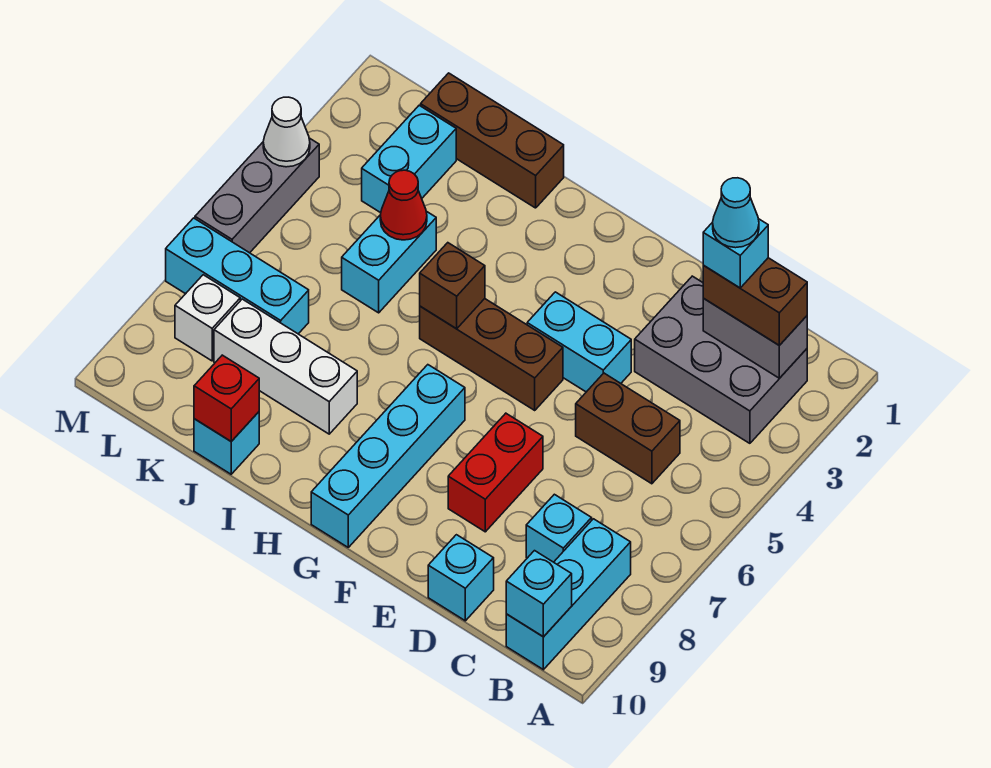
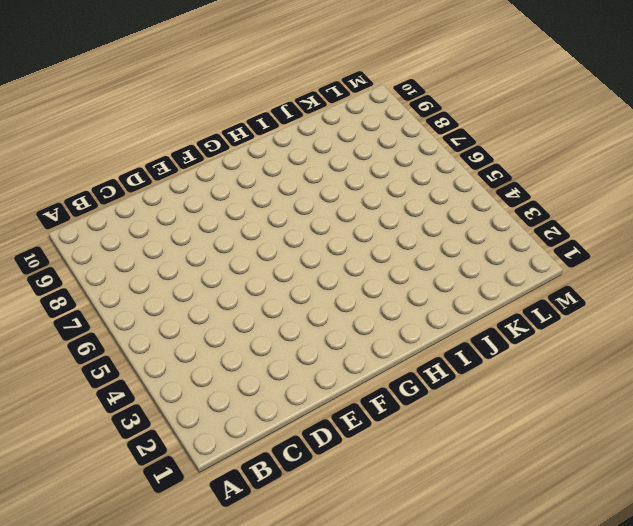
none -> grey 2x3 brick [635,276,807,443]
none -> cyan 1x3 brick [506,519,631,670]
none -> brown 1x2 brick [576,373,680,484]

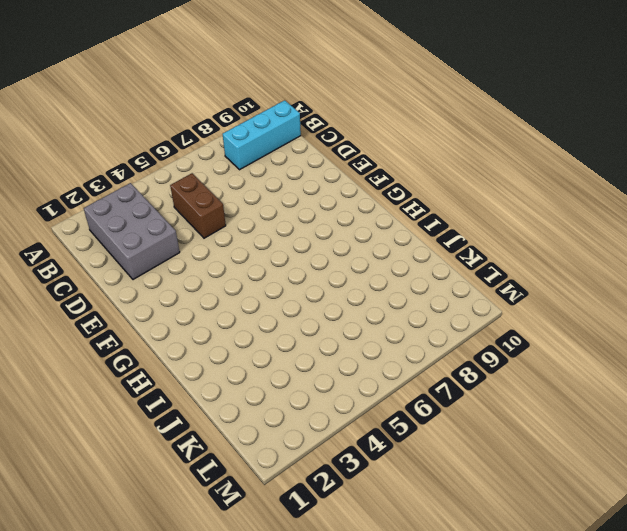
none -> cyan 1x1 brick [526,494,592,562]
none -> cyan 1x1 brick [428,535,494,621]
none -> cyan 1x2 brick [527,292,631,392]

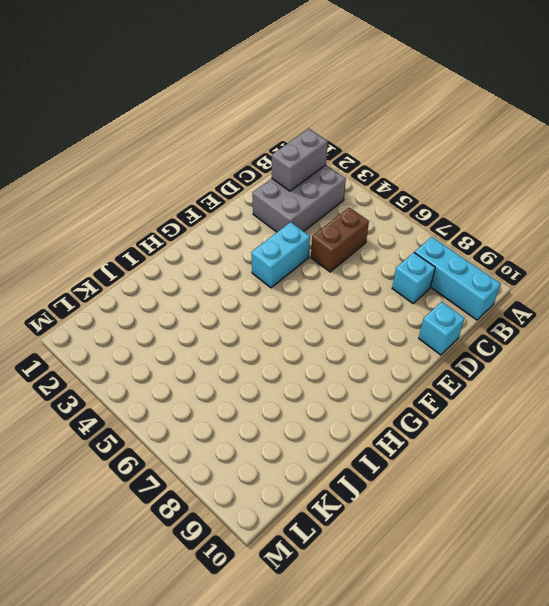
none -> red 1x2 brick [448,413,543,532]
none -> brown 1x3 brick [420,299,563,410]
none -> cyan 1x4 brick [311,365,465,547]

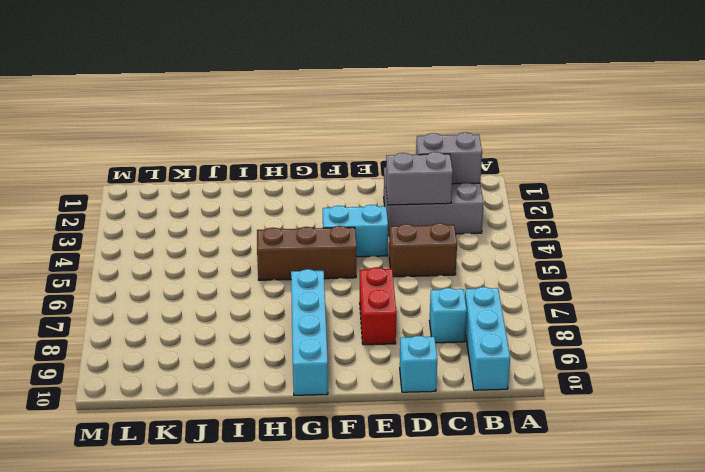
grey 1x2 brick [386,152,453,205] -> none
none -> brown 1x3 brick [421,73,564,208]
none -> white 1x3 brick [214,299,357,434]
none -> cyan 1x2 brick [342,211,436,313]

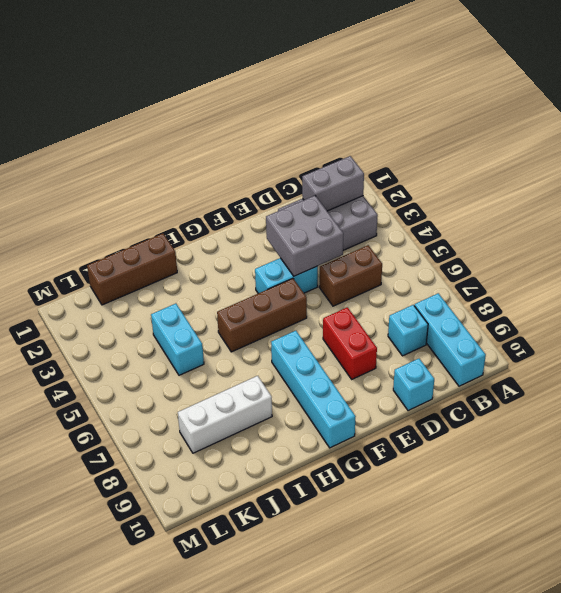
grey 2x2 brick [266,196,343,276] -> none
none -> cyan 1x1 brick [194,412,259,474]
none -> cyan 1x2 brick [362,105,456,213]
none -> cyan 1x3 brick [166,218,309,334]

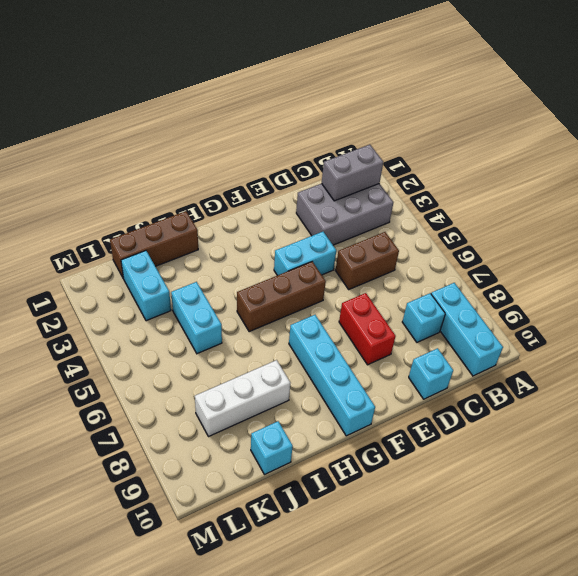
none -> cyan 1x3 brick [166,218,309,334]
none -> white 1x1 brick [175,275,240,361]
none -> grey 1x3 brick [195,138,319,253]

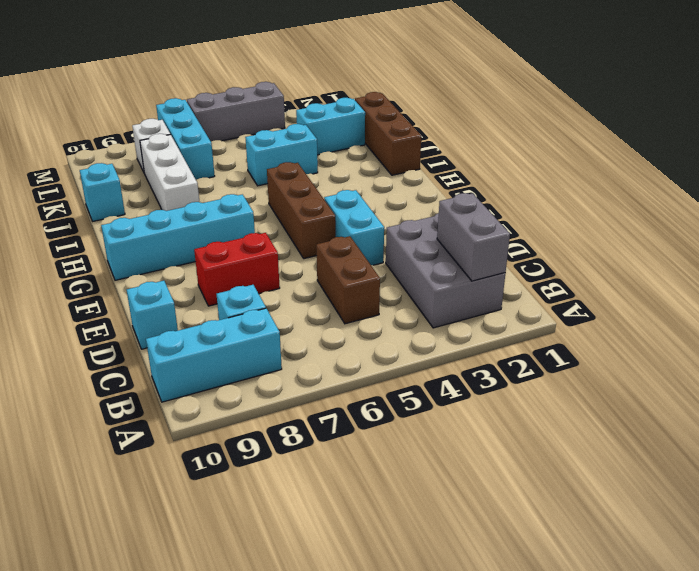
none -> cyan 1x1 brick [506,551,572,637]
none -> brown 1x1 brick [420,243,485,329]
none -> red 1x1 cone [380,170,427,240]

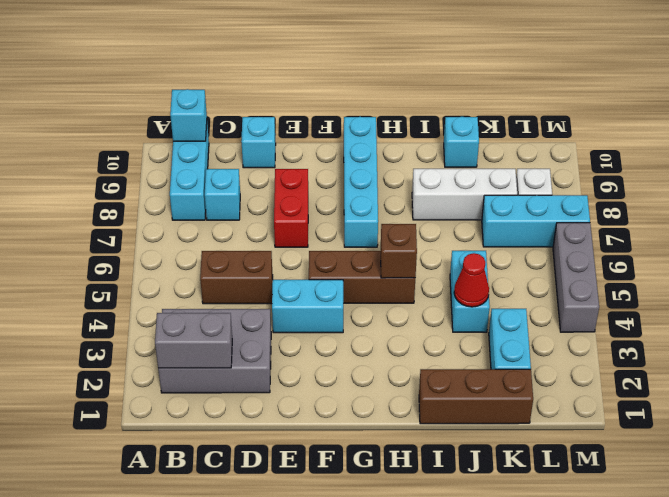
none -> red 1x1 brick [194,355,259,441]
none -> white 1x1 cone [263,97,310,167]
none -> brown 1x2 brick [703,258,807,345]

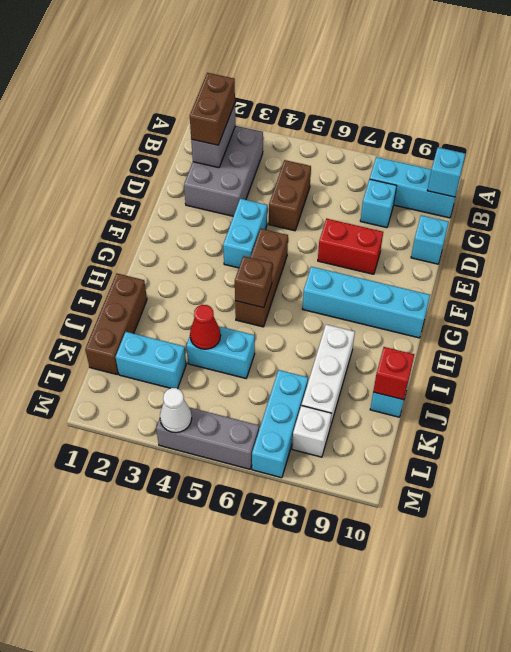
none -> cyan 1x1 brick [703,219,768,288]
none -> cyan 1x1 cone [713,178,759,248]

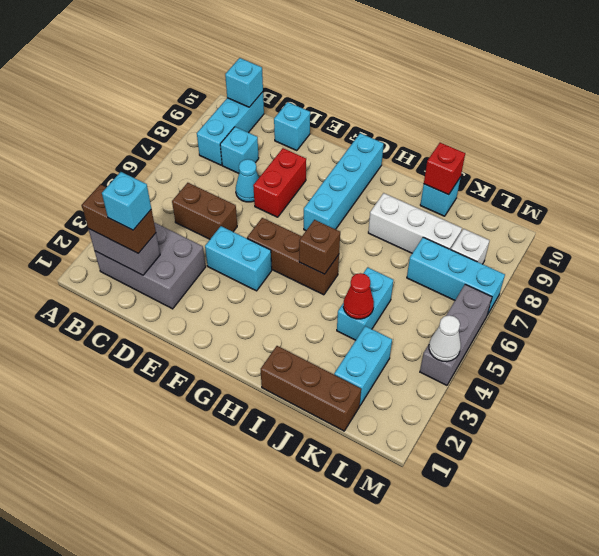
cyan 1x1 cone [236,159,259,202] -> cyan 1x1 cone moved to [713,178,759,248]

